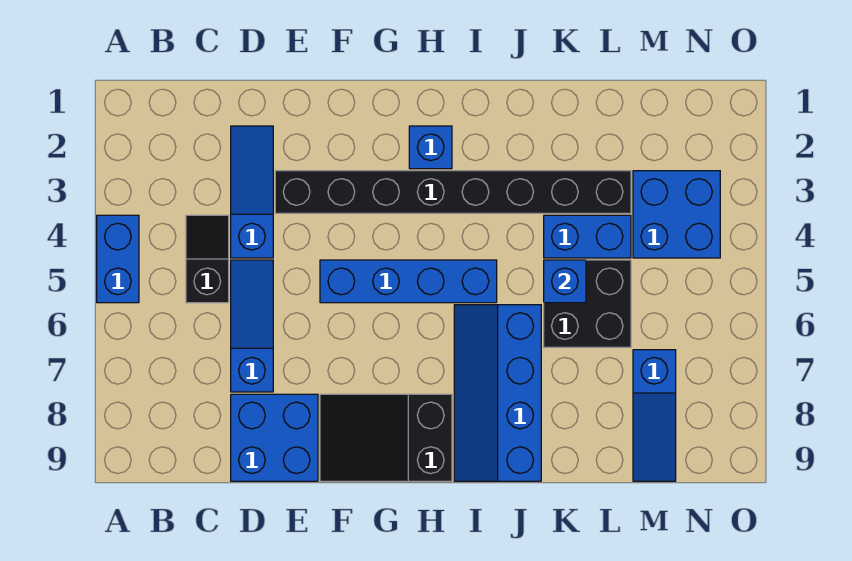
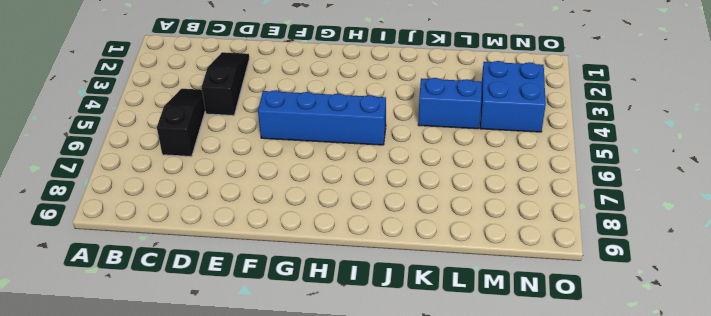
black 1x3 slope [157,89,205,157] -> black 1x2 slope [186,215,229,303]
black 1x3 slope [202,52,249,116] -> blue 1x3 slope [231,126,273,258]
none -> blue 1x2 brick [97,215,139,303]
none -> blue 1x3 slope [231,260,273,392]
none -> blue 2x2 brick [231,394,318,481]

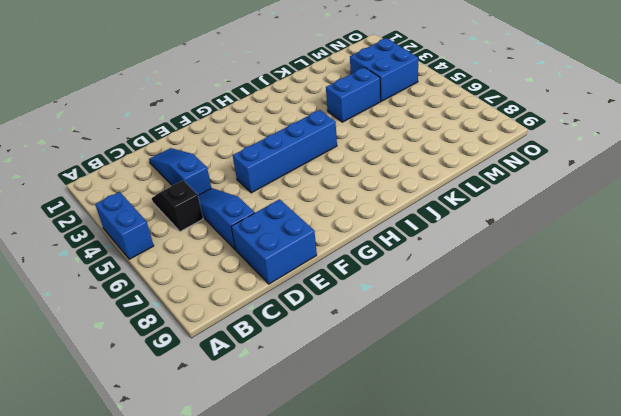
none -> black 1x8 brick [275,171,631,213]
none -> black 2x3 slope [320,394,452,481]
none -> blue 1x1 brick [409,126,452,169]

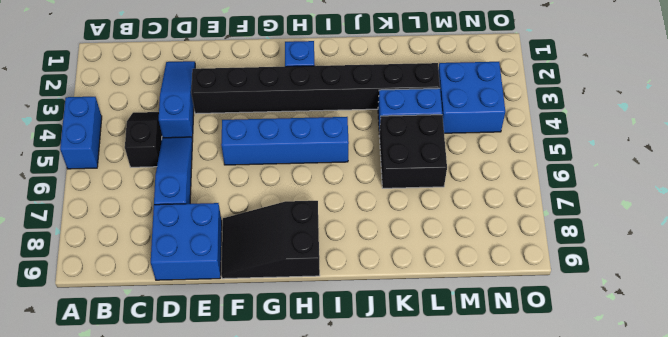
none -> blue 2x4 slope [454,305,541,481]
none -> blue 1x3 slope [633,350,676,481]
none -> blue 1x1 brick [544,260,586,303]

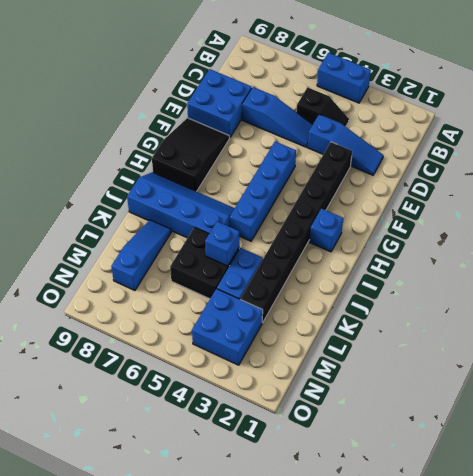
blue 1x3 slope [111,220,172,291] -> blue 1x3 slope turned to [633,350,676,481]

